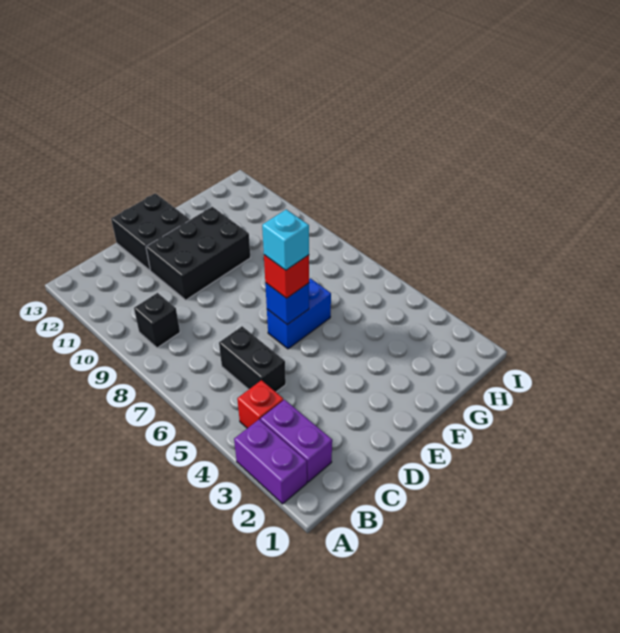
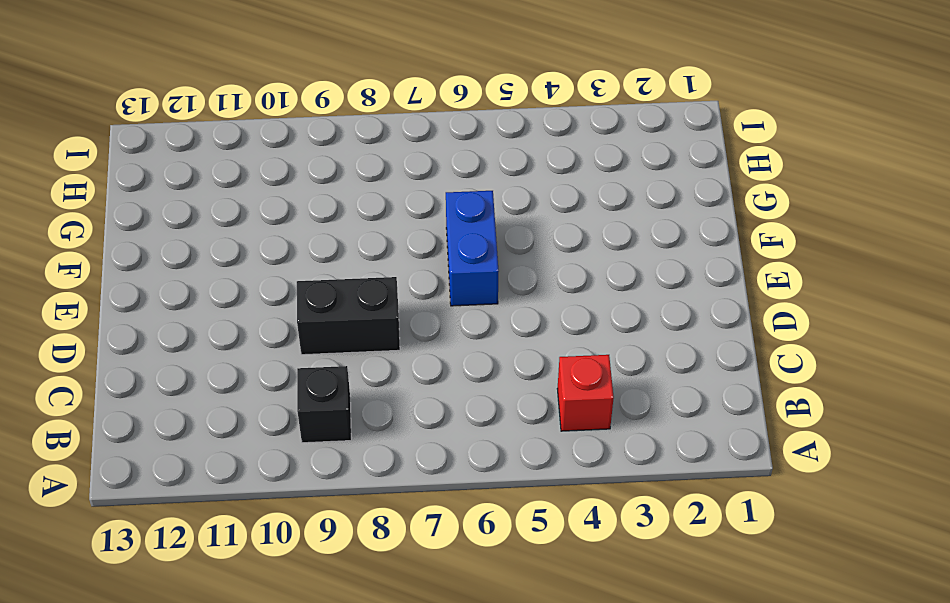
black 1x2 brick [297,277,400,355] -> black 1x2 brick moved to [219,326,286,392]
none -> purple 1x2 brick [234,420,307,504]
none -> purple 1x2 brick [260,400,332,482]

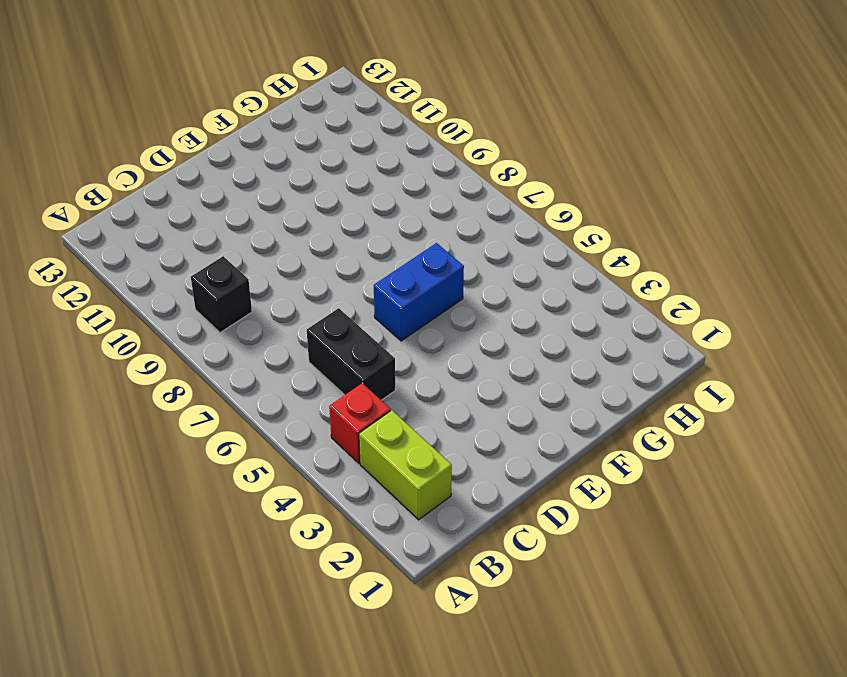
lime 1x2 brick [359,410,452,520] -> purple 1x2 brick [260,400,332,482]
none -> purple 1x2 brick [234,420,307,504]
none -> black 2x3 brick [146,207,250,300]

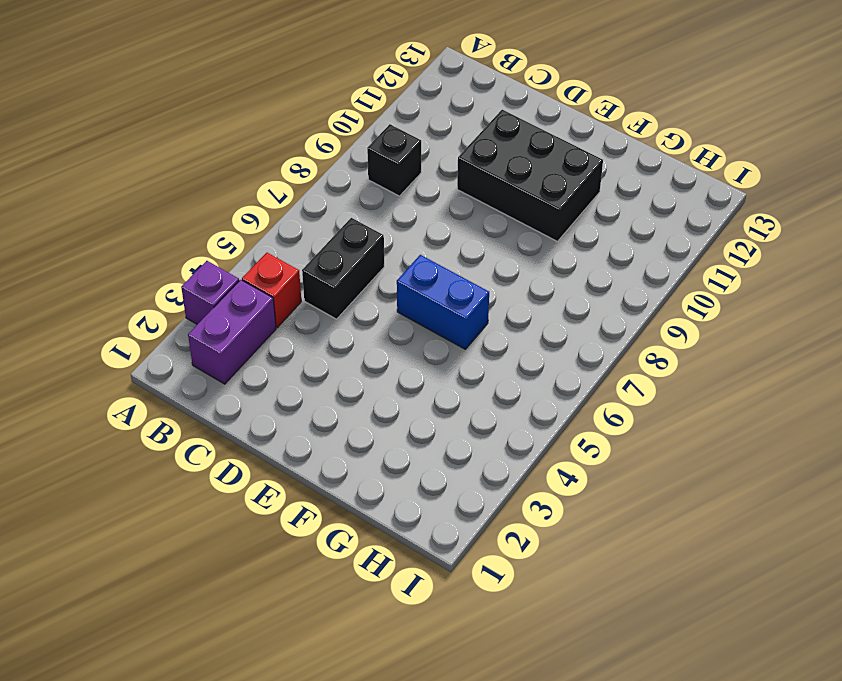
purple 1x1 brick [181,261,239,324] -> purple 1x2 brick [234,420,307,504]
none -> black 2x2 brick [111,193,190,270]
none -> blue 1x1 brick [265,283,309,325]

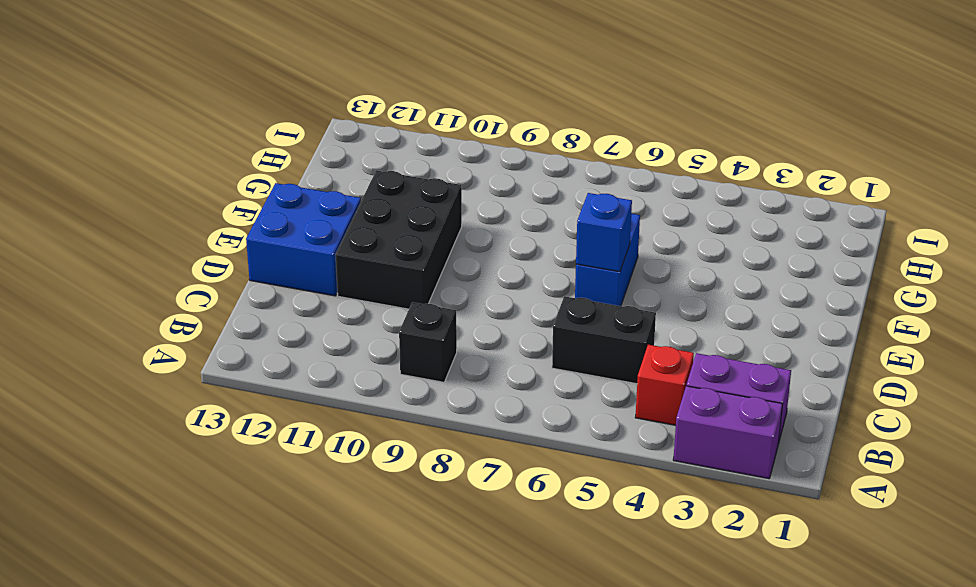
blue 2x2 brick [246,183,361,296] -> black 2x2 brick [111,193,190,270]
none -> red 1x1 brick [264,255,309,298]
none -> cyan 1x1 brick [262,209,309,270]

